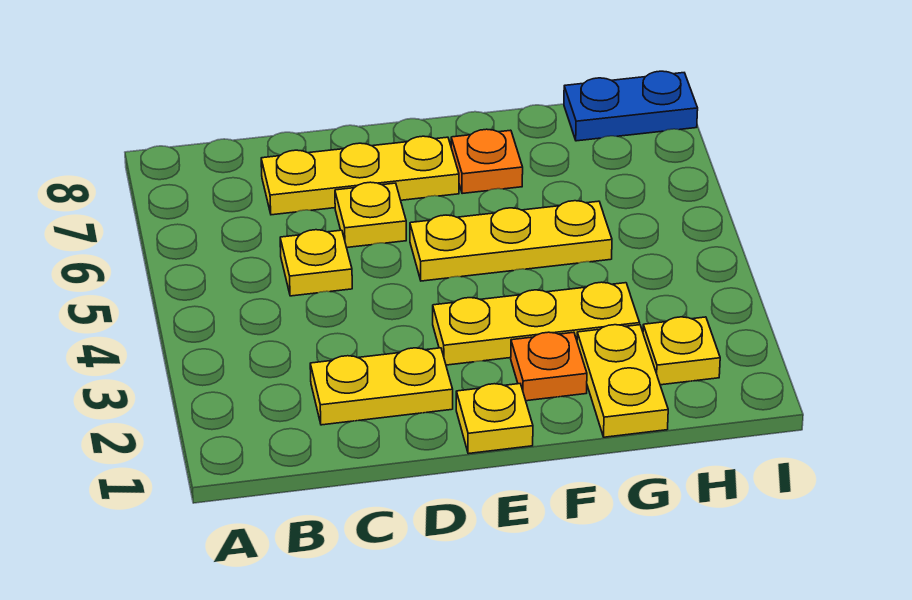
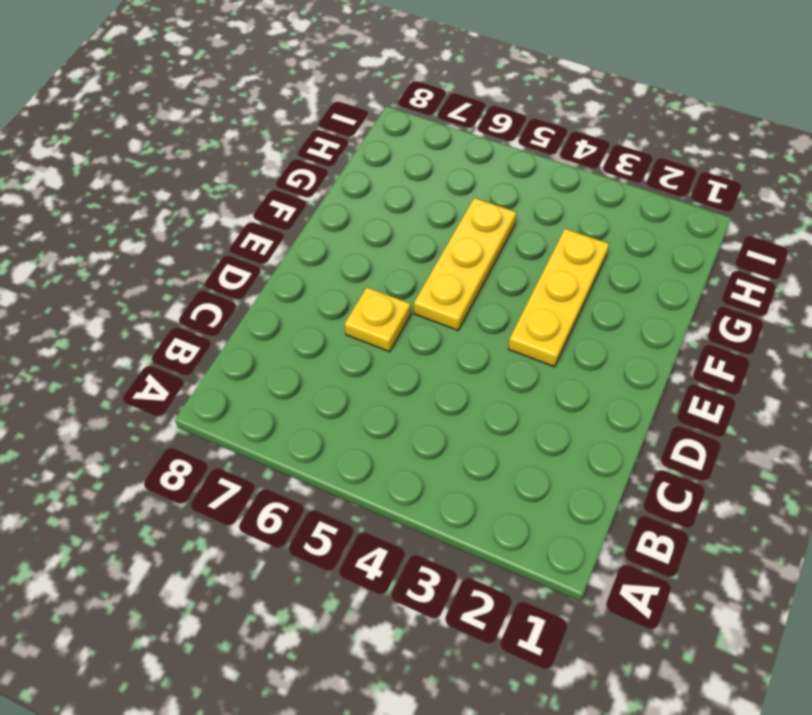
none -> yellow 1x2 plate [310,348,453,425]
none -> yellow 1x1 plate [280,230,352,296]
none -> yellow 1x3 plate [261,136,459,215]

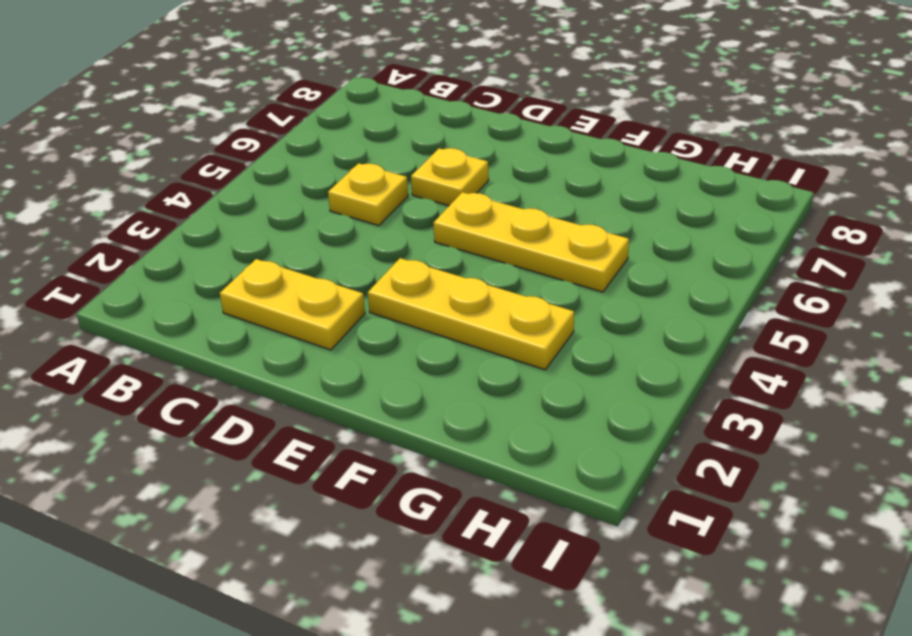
none -> yellow 1x3 plate [261,136,459,215]
none -> yellow 1x1 plate [456,384,533,454]
none -> orange 1x1 plate [511,332,587,401]

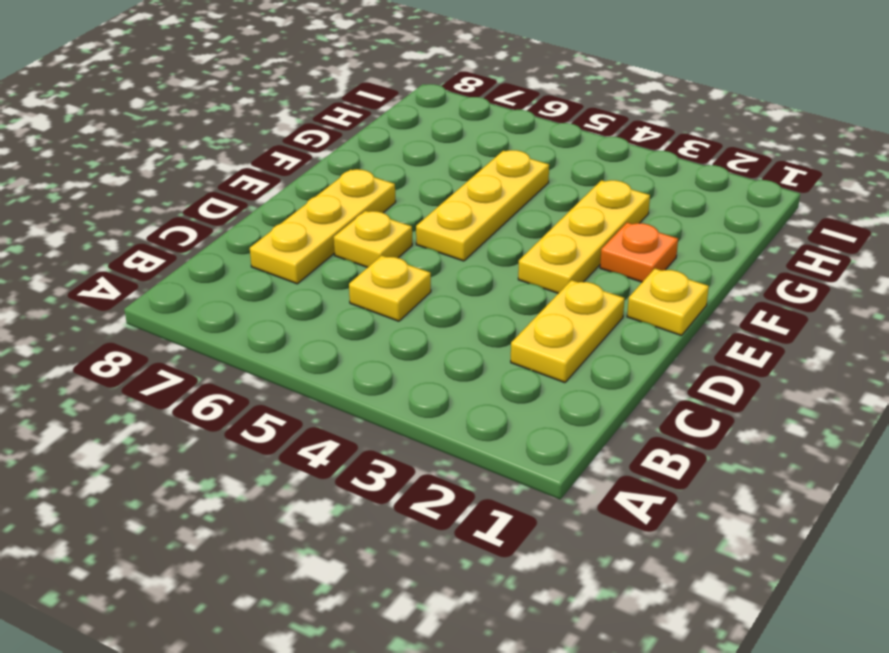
none -> orange 1x1 plate [451,129,523,194]
none -> yellow 1x2 plate [577,325,668,437]
none -> yellow 1x1 plate [643,317,720,385]

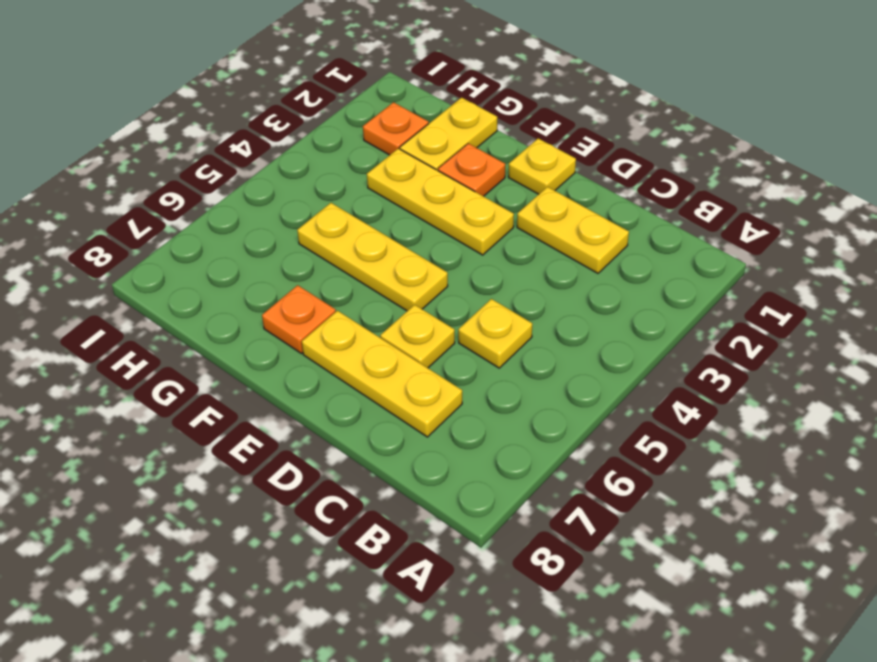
orange 1x1 plate [363,102,429,155] -> yellow 1x1 plate [643,317,720,385]
none -> blue 1x2 plate [564,71,698,141]

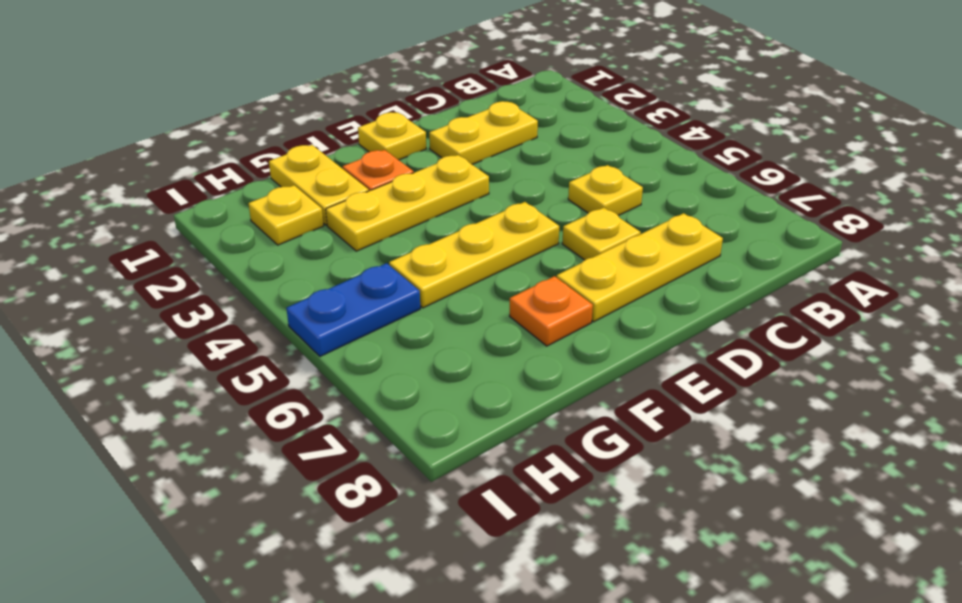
blue 1x2 plate [286,263,420,356] -> blue 1x2 plate moved to [564,71,698,141]

